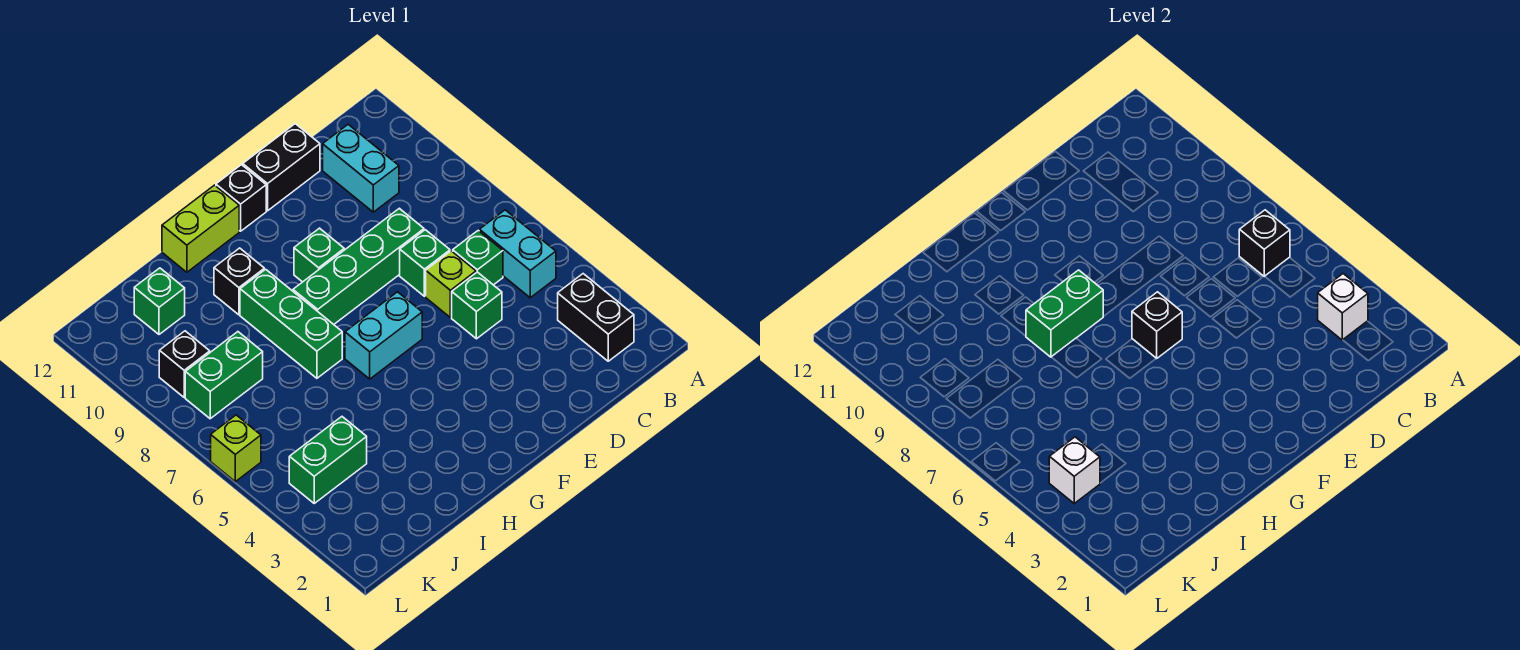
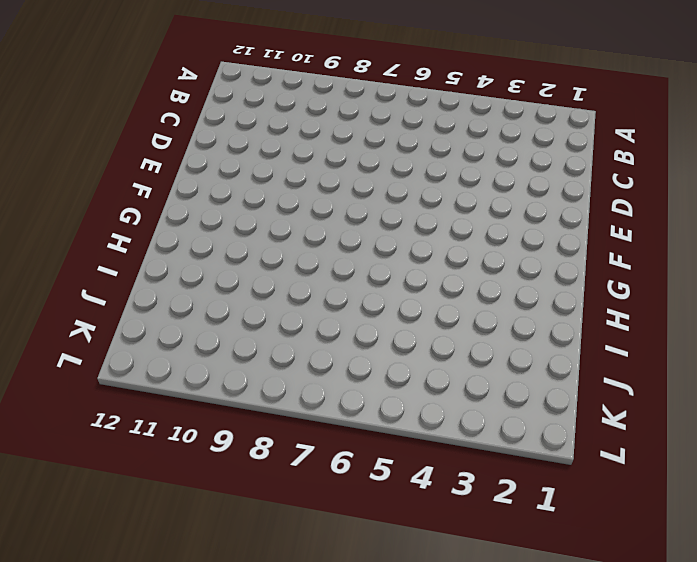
none -> black 1x2 brick [558,274,634,361]
none -> cyan 1x2 brick [479,210,556,298]
none -> green 1x1 brick [453,230,503,285]

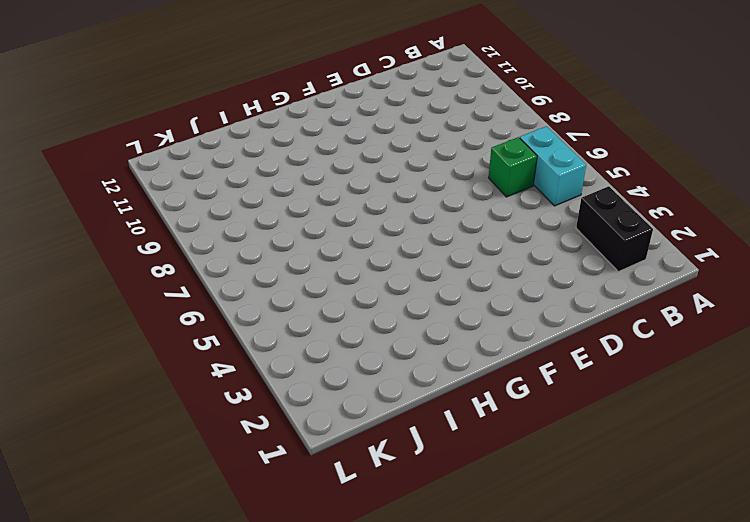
none -> cyan 1x2 brick [323,124,399,212]
none -> green 1x1 brick [452,272,502,339]
none -> lime 1x1 brick [426,251,476,318]

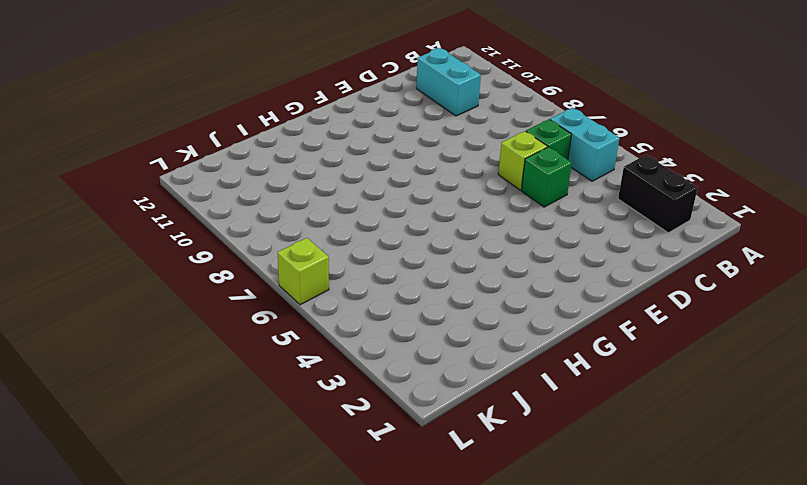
none -> green 1x1 brick [400,230,450,296]
none -> green 1x4 brick [293,208,424,324]
none -> black 1x2 brick [243,124,320,211]

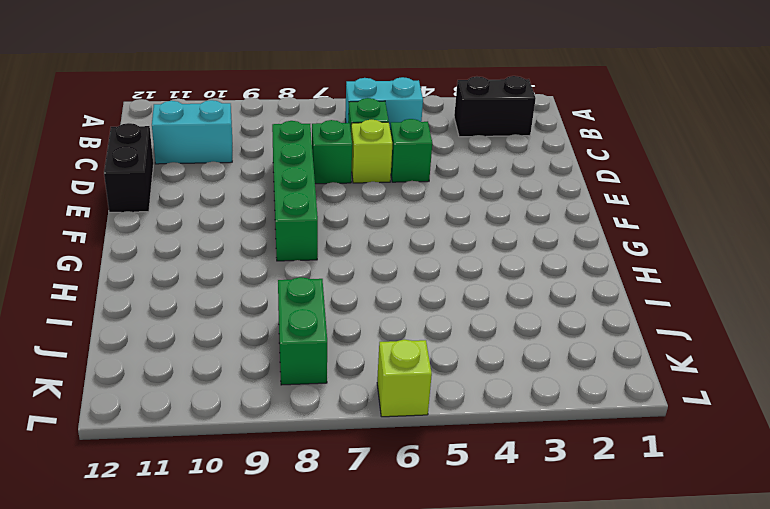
none -> cyan 1x2 brick [345,292,422,379]
none -> green 1x1 brick [294,228,344,282]
none -> black 1x1 brick [216,165,266,231]

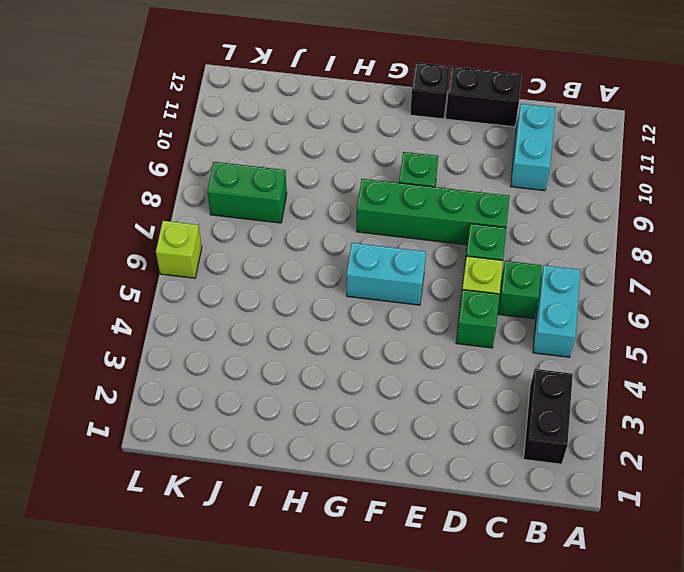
none -> lime 1x2 brick [162,185,239,272]
none -> green 1x3 brick [240,269,342,378]
none -> black 1x1 brick [214,248,264,315]

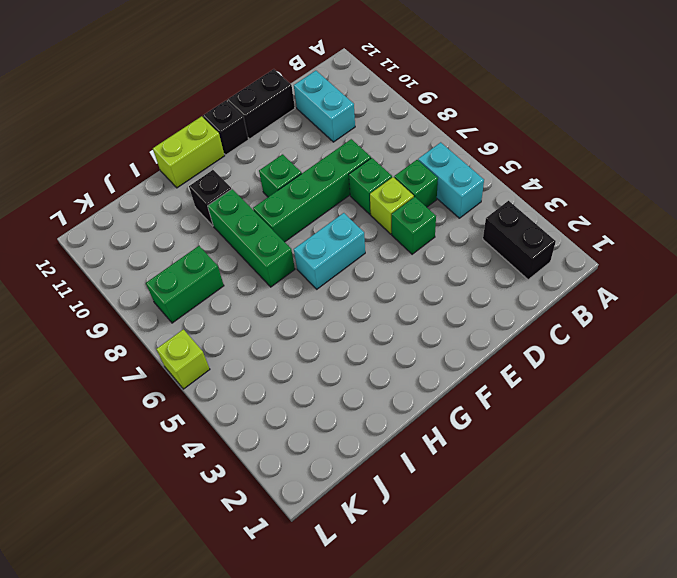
none -> green 1x2 brick [289,417,367,503]
none -> green 1x1 brick [134,268,185,334]
none -> black 1x1 brick [159,331,210,397]

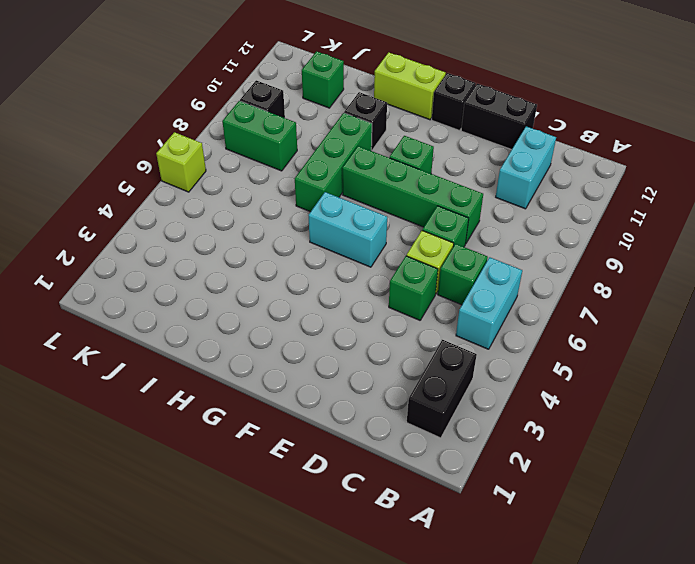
none -> green 1x2 brick [289,417,367,503]
none -> white 1x1 brick [1318,274,1368,340]
none -> black 1x1 brick [1239,210,1290,276]

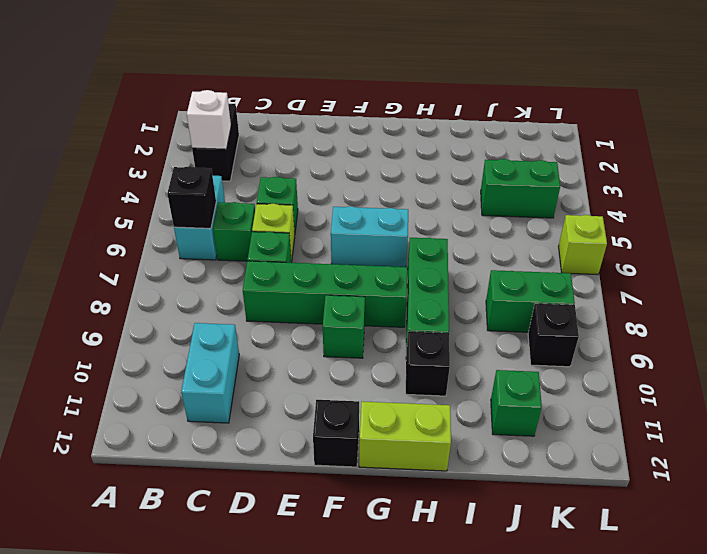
none -> black 1x2 brick [243,124,320,211]
none -> black 1x1 brick [1132,292,1182,358]
none -> green 1x2 brick [1026,270,1103,357]

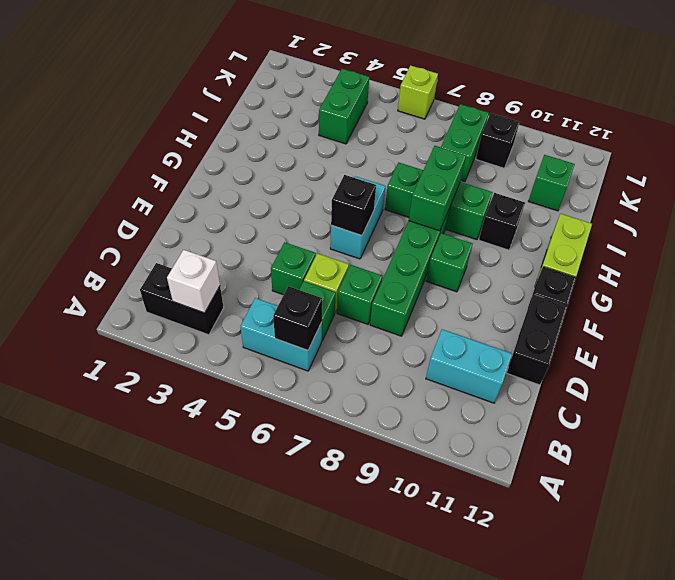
none -> white 1x1 brick [1049,437,1100,503]

